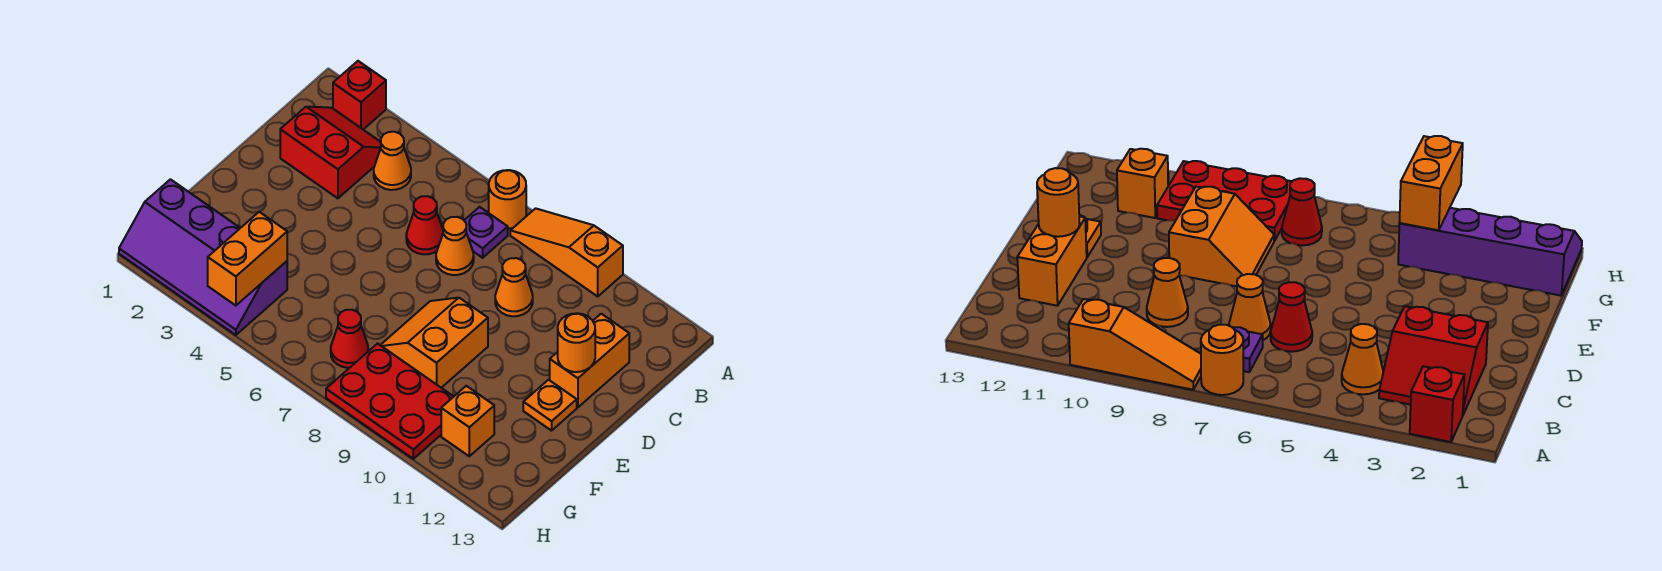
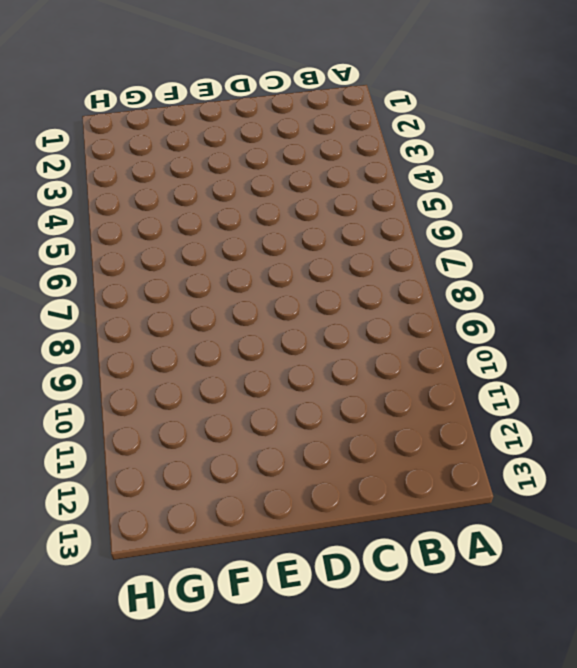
none -> red 1x1 brick [333,61,386,129]
none -> orange 1x1 round brick [489,170,526,229]
none -> orange 1x3 slope [510,208,623,296]

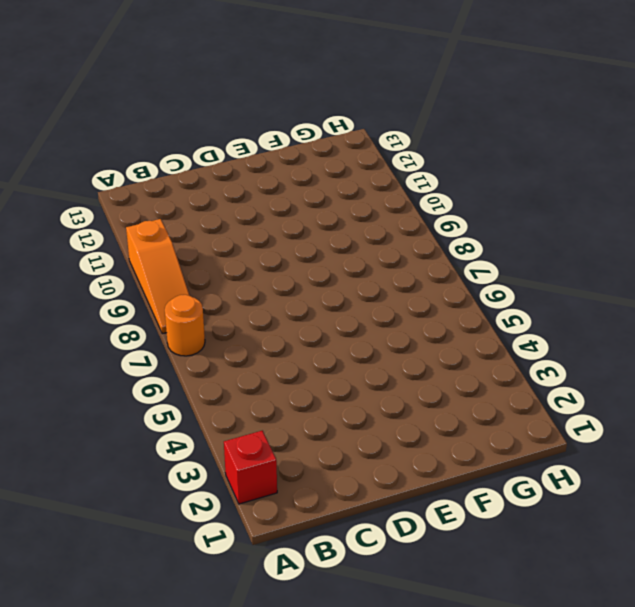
none -> red 2x2 slope [280,107,381,198]
none -> orange 1x1 cone [374,132,411,190]
none -> purple 1x1 plate [464,207,508,258]

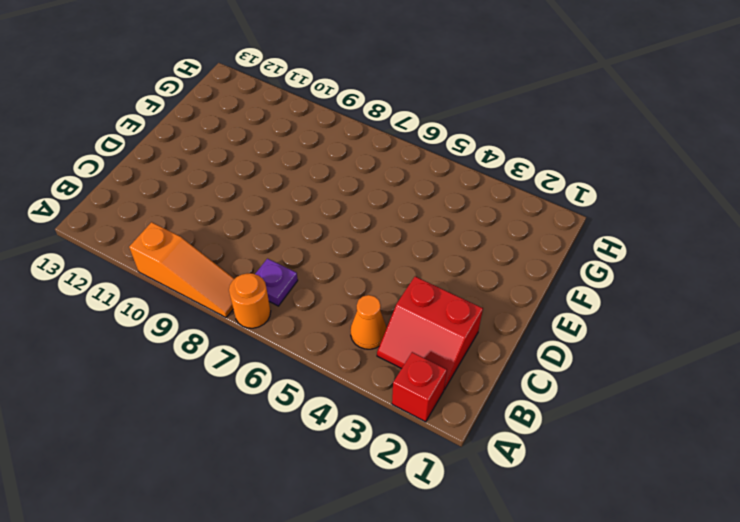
none -> red 1x1 cone [406,196,443,254]
none -> orange 1x1 cone [436,217,474,275]
none -> orange 1x1 cone [495,258,533,316]

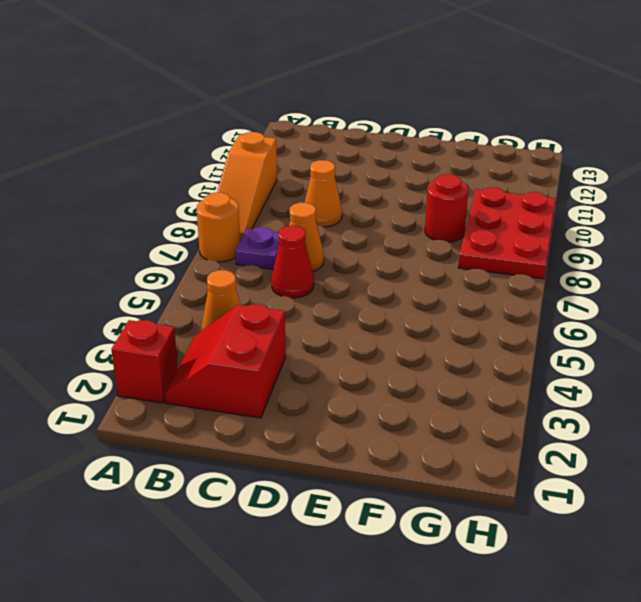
red 1x1 round brick [425,174,468,242] -> orange 2x2 slope [381,298,488,388]
none -> orange 1x2 brick [550,314,629,407]
none -> orange 1x1 plate [523,380,577,431]
none -> purple 2x4 slope [119,179,287,335]

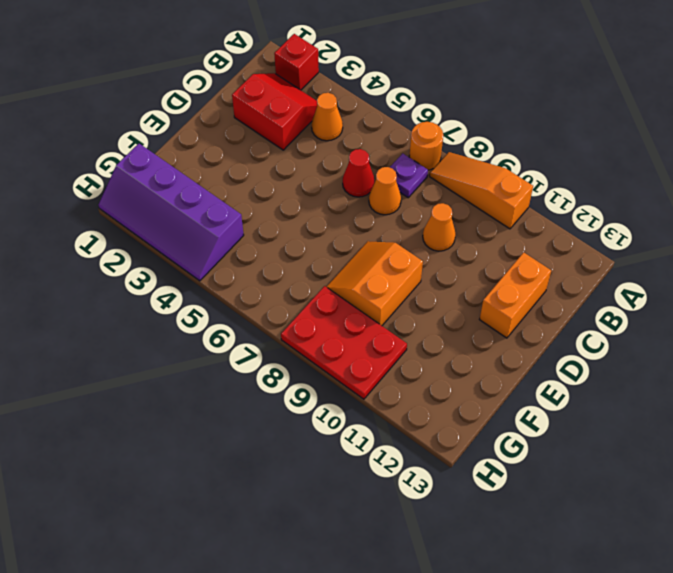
none -> orange 1x1 plate [523,380,577,431]
none -> red 1x1 cone [331,310,368,368]
none -> orange 1x1 brick [441,386,494,456]

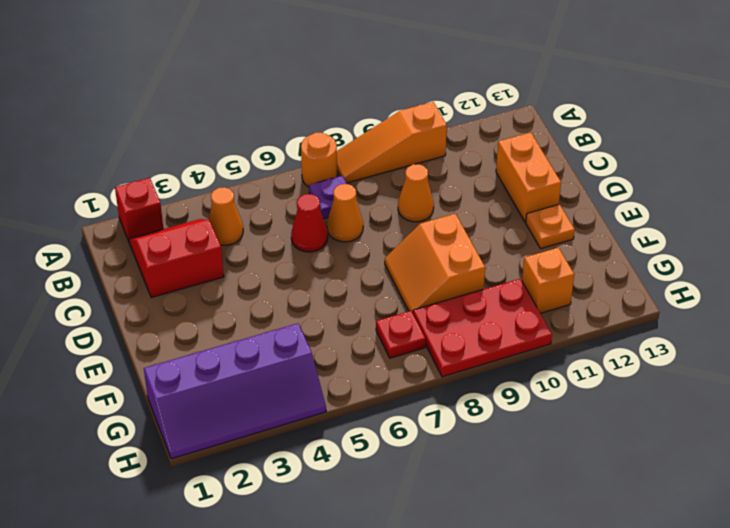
red 1x1 plate [376,311,425,358] -> red 1x1 cone [331,310,368,368]
none -> orange 1x1 round brick [558,313,595,372]
none -> orange 1x2 brick [208,212,287,305]

